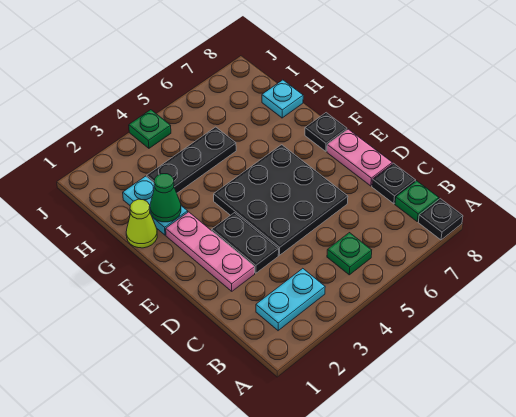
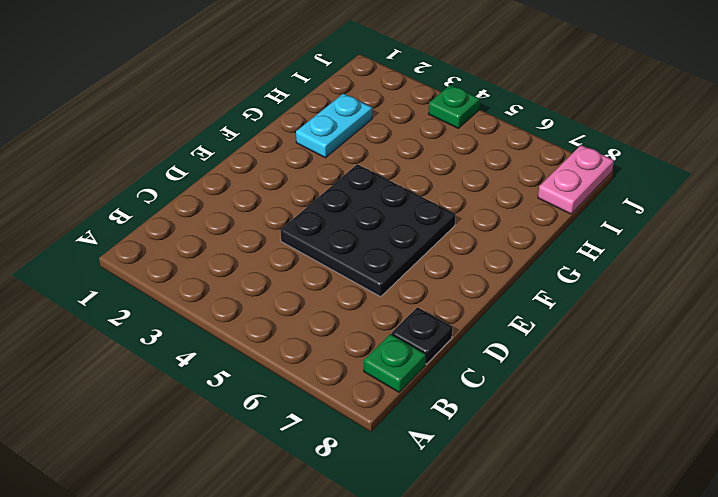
pink 1x2 plate [538,145,614,214] -> pink 1x2 plate moved to [327,129,392,186]
none -> black 1x1 plate [418,199,463,240]
none -> cyan 1x2 plate [256,268,325,331]
none -> green 1x1 plate [327,233,372,275]

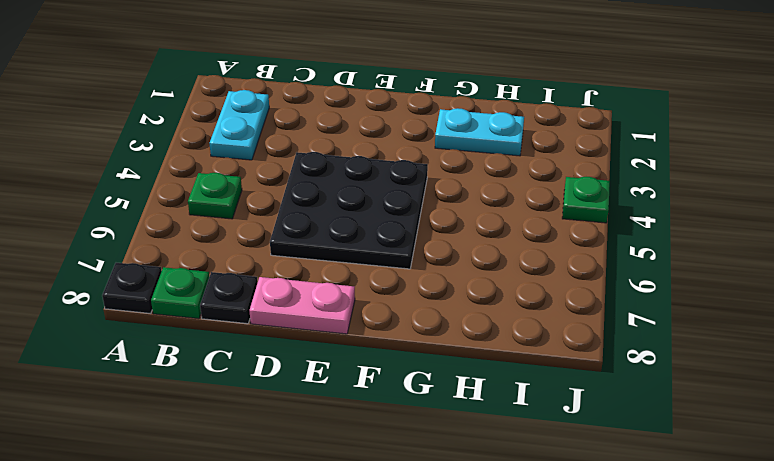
none -> pink 1x3 plate [166,212,255,291]
none -> black 1x2 plate [212,213,279,273]
none -> black 1x1 plate [305,113,347,151]

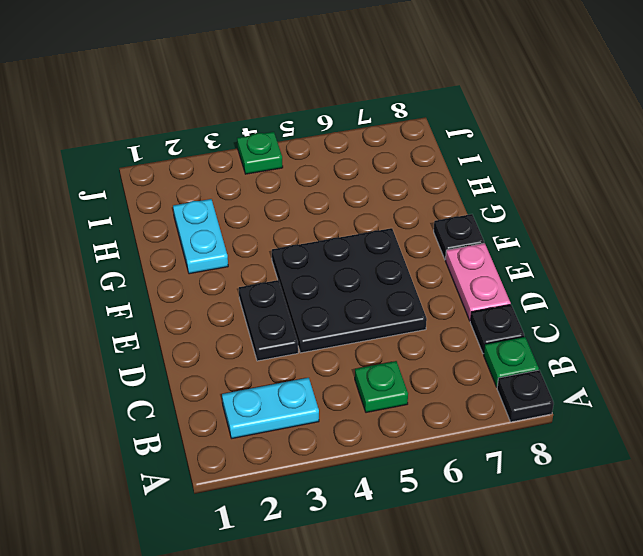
none -> pink 1x3 plate [166,212,255,291]
none -> lime 1x1 cone [126,199,157,248]
none -> black 1x3 plate [147,127,236,193]

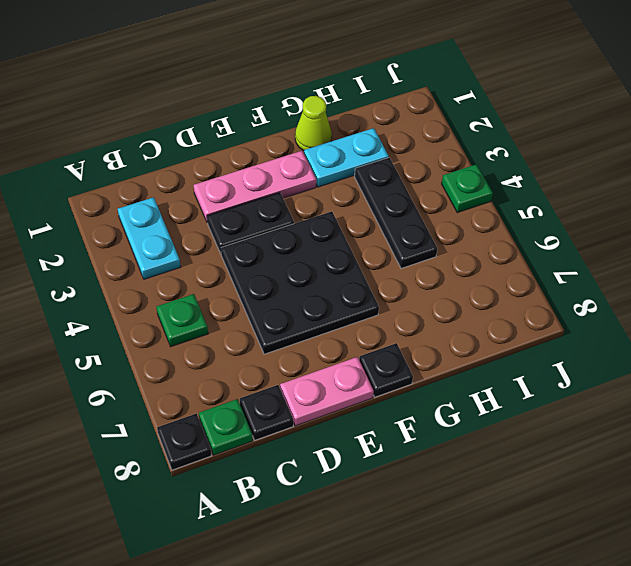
none -> cyan 1x1 plate [262,80,303,118]
none -> green 1x1 cone [150,174,181,222]

